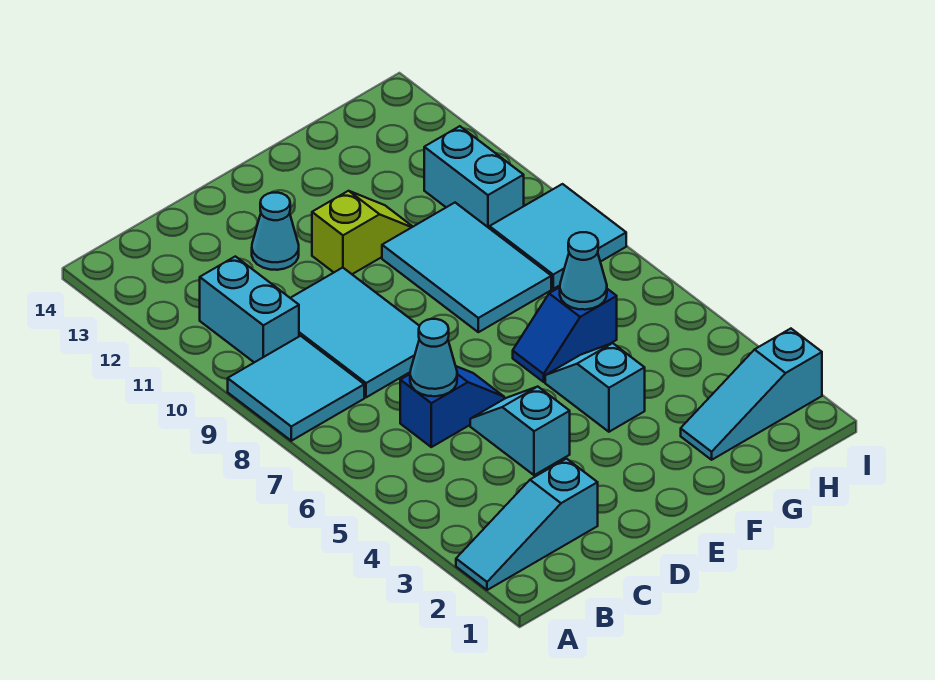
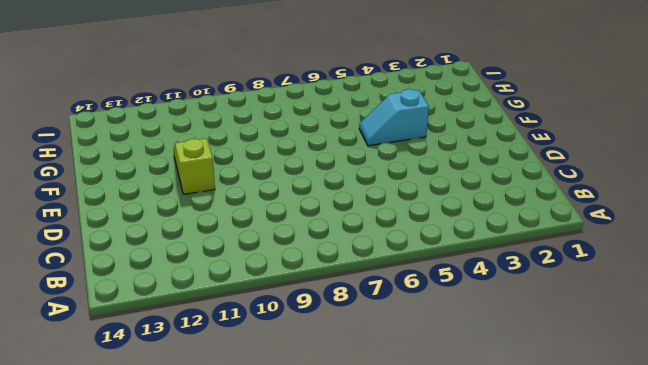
none -> cyan 1x3 slope [456,459,598,590]
none -> cyan 2x2 tile [228,336,364,441]
none -> cyan 1x2 brick [200,256,299,362]

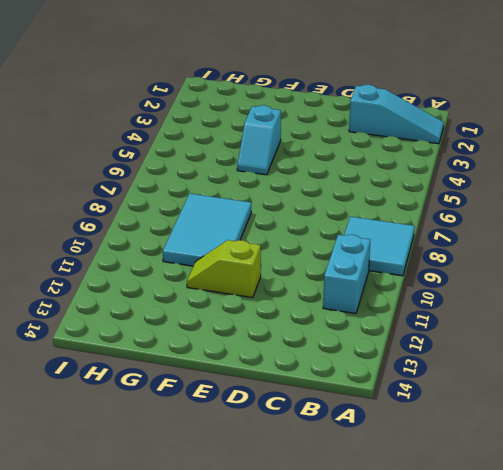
none -> blue 1x2 slope [400,366,504,447]
none -> cyan 2x3 tile [291,268,419,397]
none -> cyan 1x2 slope [470,387,570,475]

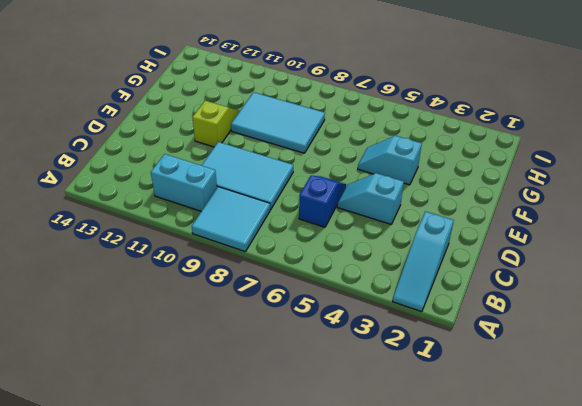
none -> cyan 1x1 cone [252,193,299,270]
none -> blue 1x2 slope [513,287,617,382]
none -> cyan 1x3 slope [681,329,822,460]

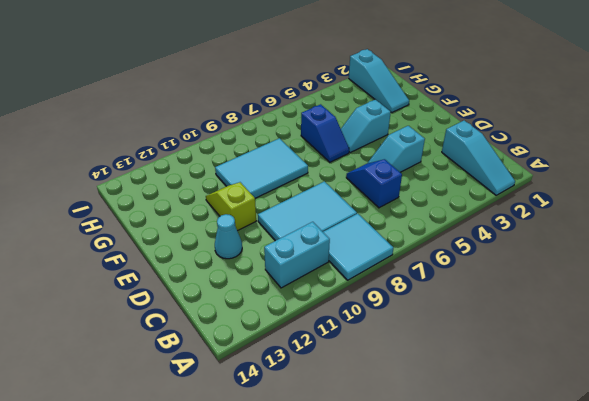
none -> cyan 2x2 tile [490,184,626,289]
none -> cyan 1x2 brick [424,126,524,228]
none -> cyan 1x1 cone [410,319,457,396]

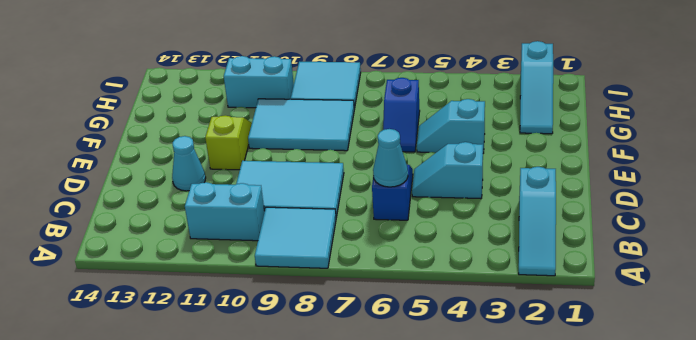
none -> cyan 1x1 cone [560,232,607,310]

